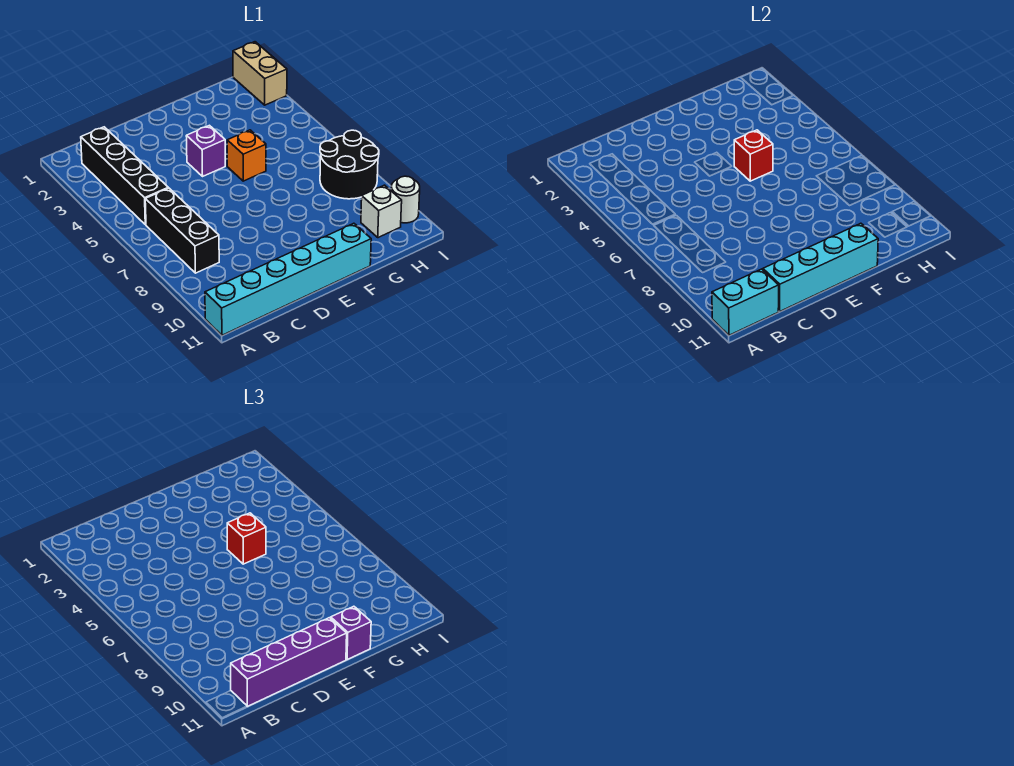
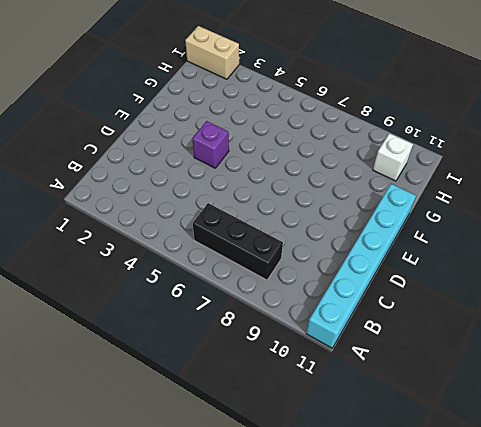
none -> black 1x4 brick [81,127,168,225]
none -> orange 1x1 brick [227,130,266,181]
none -> black 2x2 round brick [320,130,379,199]

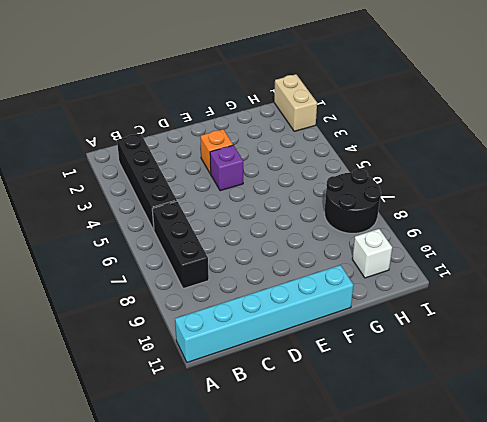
orange 1x1 brick [200,129,233,174] -> orange 1x1 brick moved to [227,130,266,181]
none -> white 1x1 round brick [391,176,420,223]
none -> cyan 1x2 brick [712,269,779,335]
none -> cyan 1x4 brick [763,223,878,311]

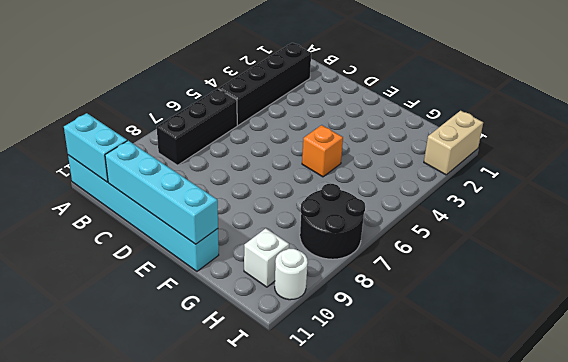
none -> purple 1x1 brick [186,125,225,176]
none -> red 1x1 brick [734,130,773,181]
none -> purple 1x4 brick [231,618,347,706]

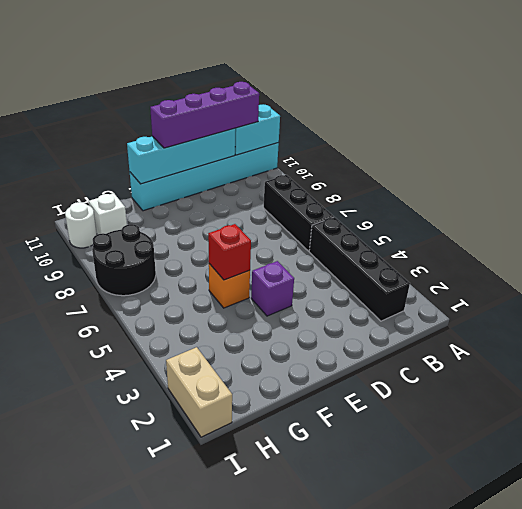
none -> red 1x1 brick [227,513,266,564]
none -> purple 1x1 brick [331,606,371,660]

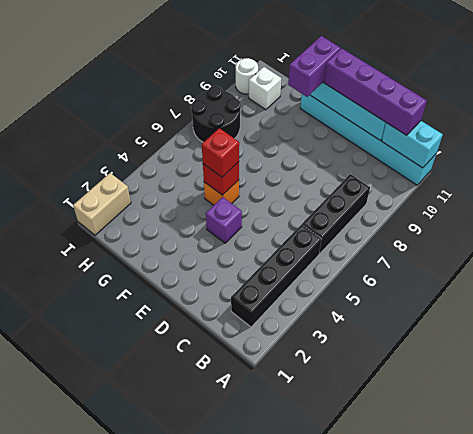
purple 1x2 brick [288,36,341,97] -> purple 1x1 brick [331,606,371,660]

